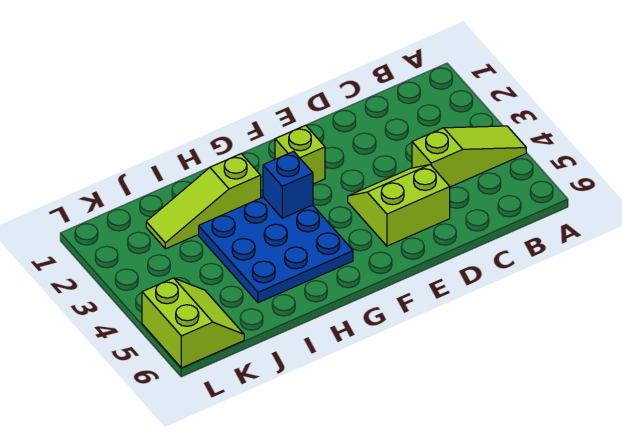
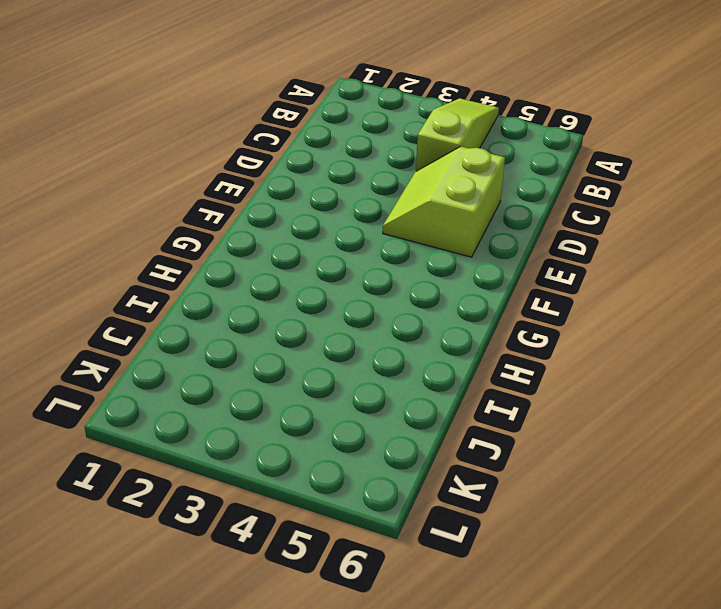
none -> lime 1x1 brick [275,125,325,184]
none -> blue 3x3 plate [199,197,353,303]

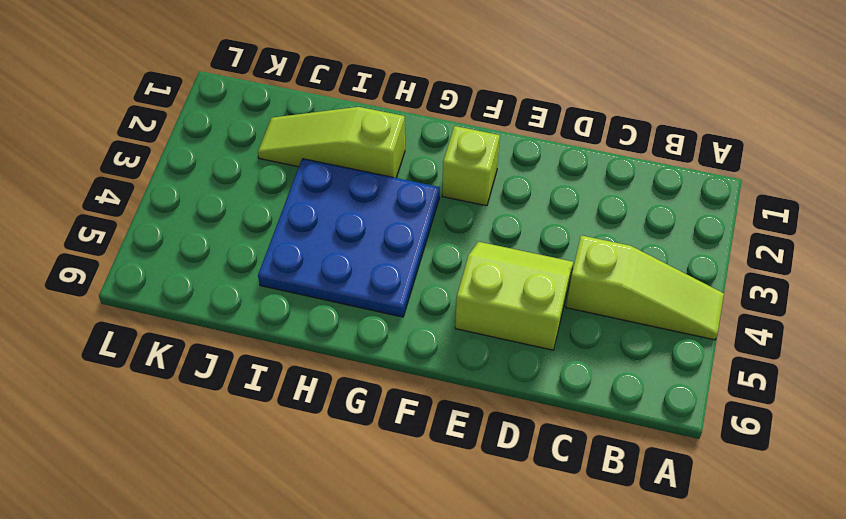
none -> lime 2x2 slope [142,278,244,368]
none -> blue 1x1 brick [263,151,313,218]

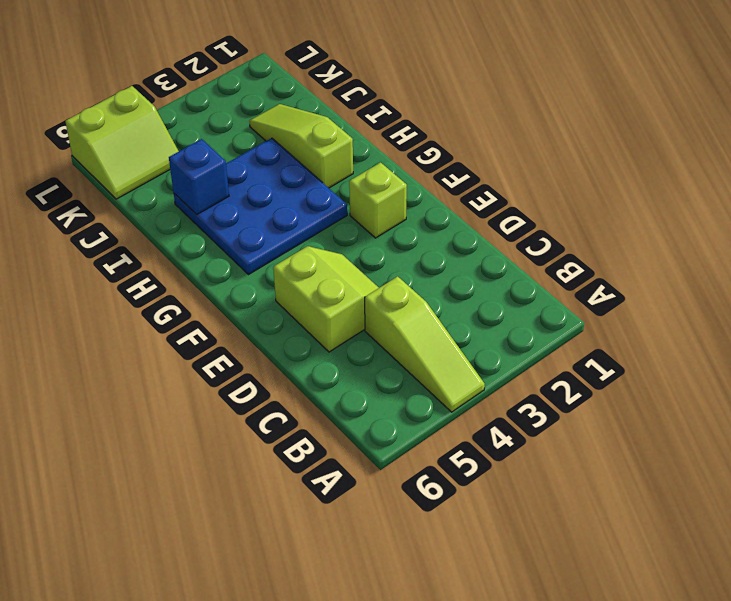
blue 1x1 brick [169,139,229,215] -> blue 1x1 brick moved to [263,151,313,218]

